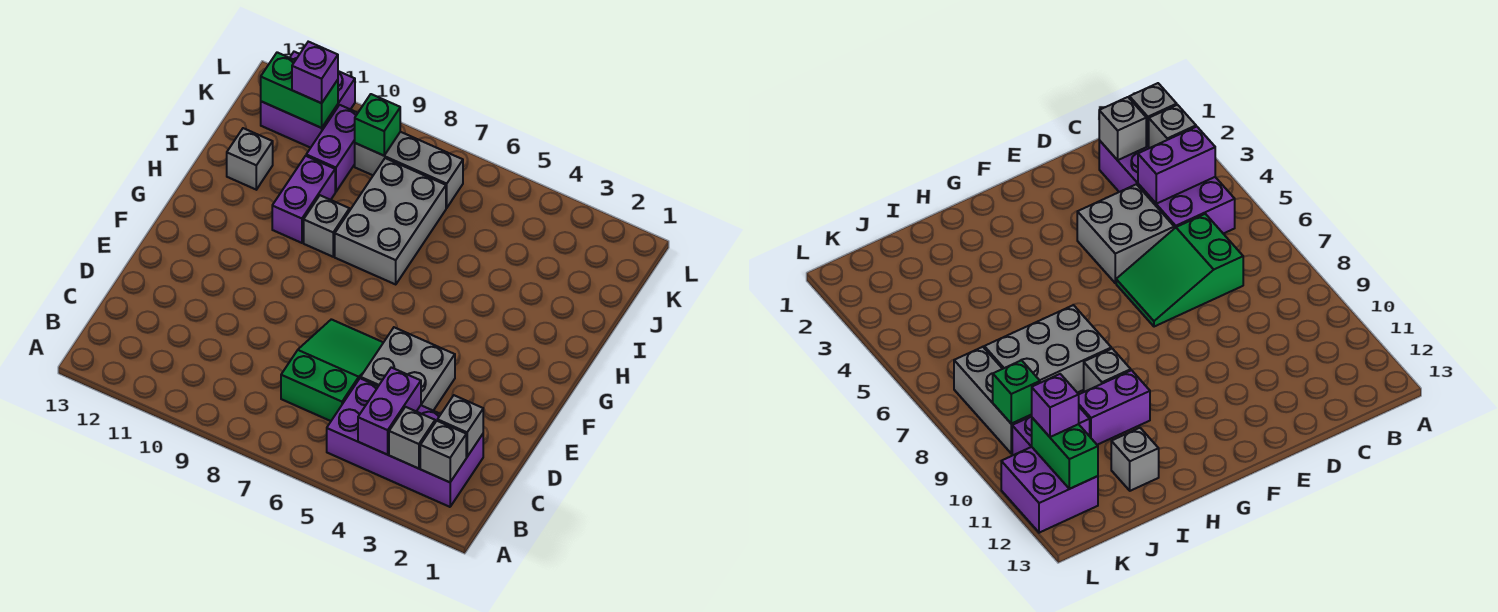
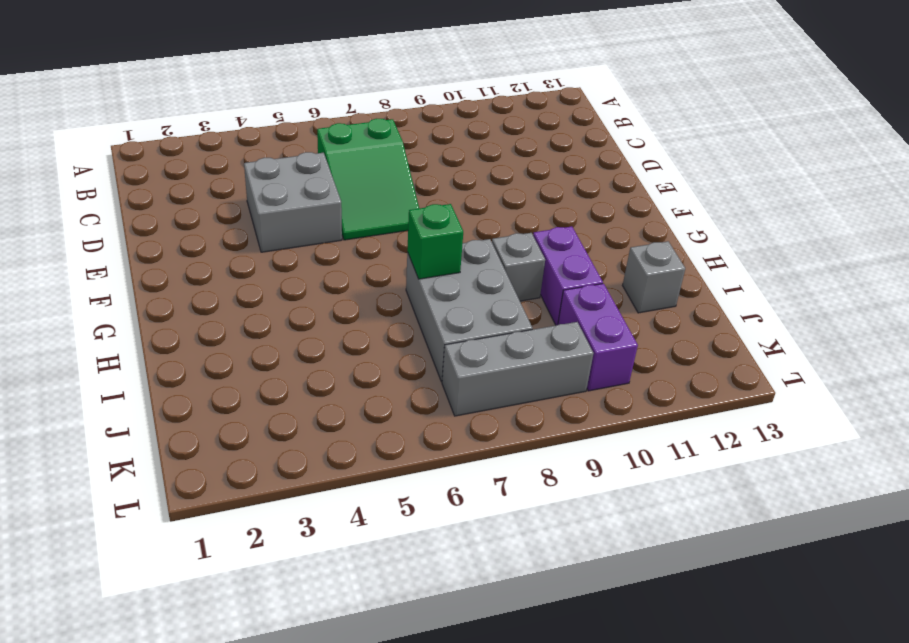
green 1x1 brick [407,204,463,279] -> green 1x1 brick moved to [355,94,400,156]
none -> purple 2x4 brick [327,378,483,507]
none -> purple 2x2 brick [261,52,355,148]
none -> grey 1x1 brick [420,421,466,482]

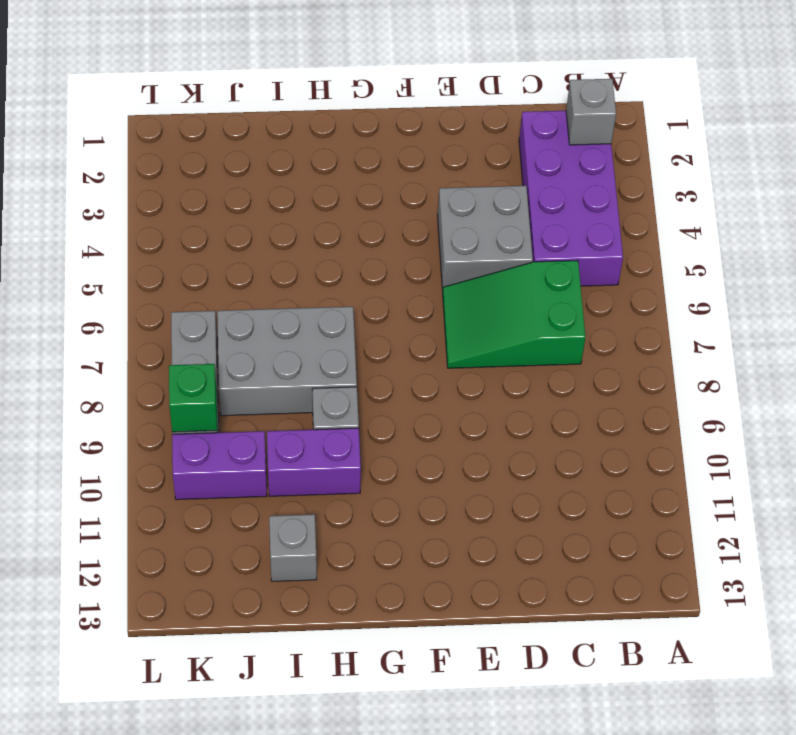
none -> purple 2x2 brick [261,52,355,148]
none -> grey 1x1 brick [389,407,435,469]
none -> purple 1x2 brick [358,367,421,455]

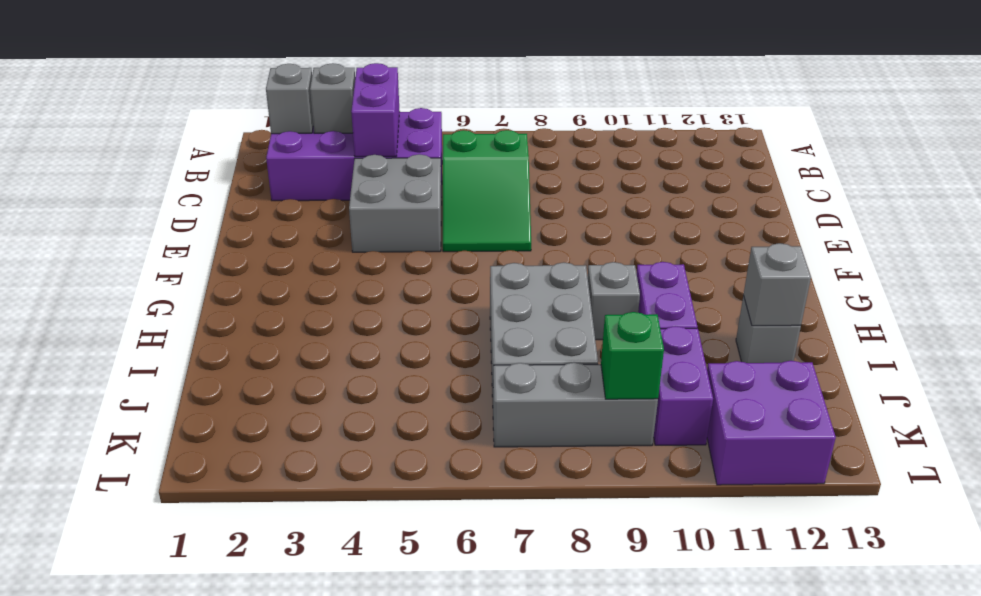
grey 1x1 brick [743,243,811,326] -> grey 1x1 brick moved to [437,395,483,457]
none -> green 1x2 brick [261,52,338,128]
none -> purple 1x1 brick [292,42,338,103]

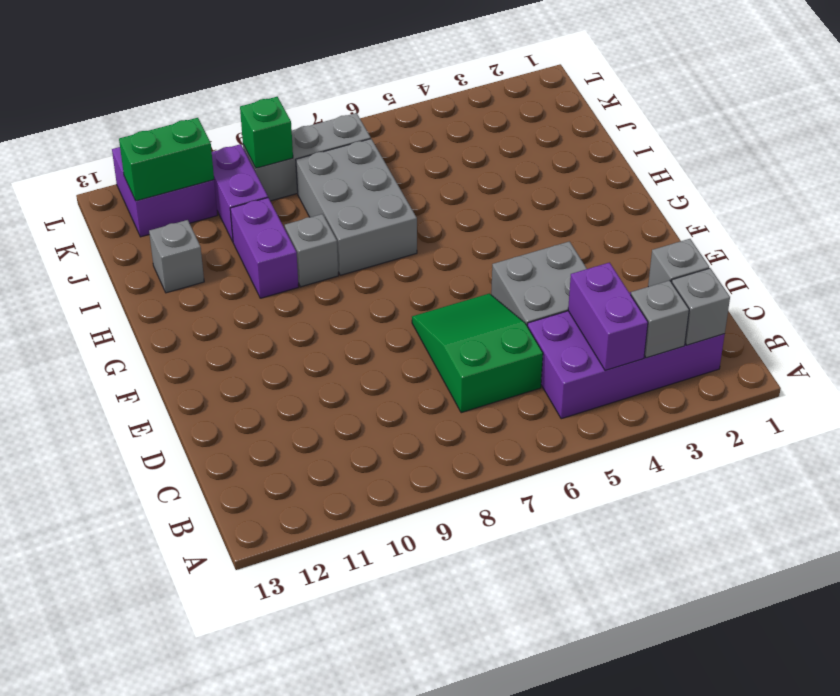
none -> purple 1x1 brick [292,42,338,103]

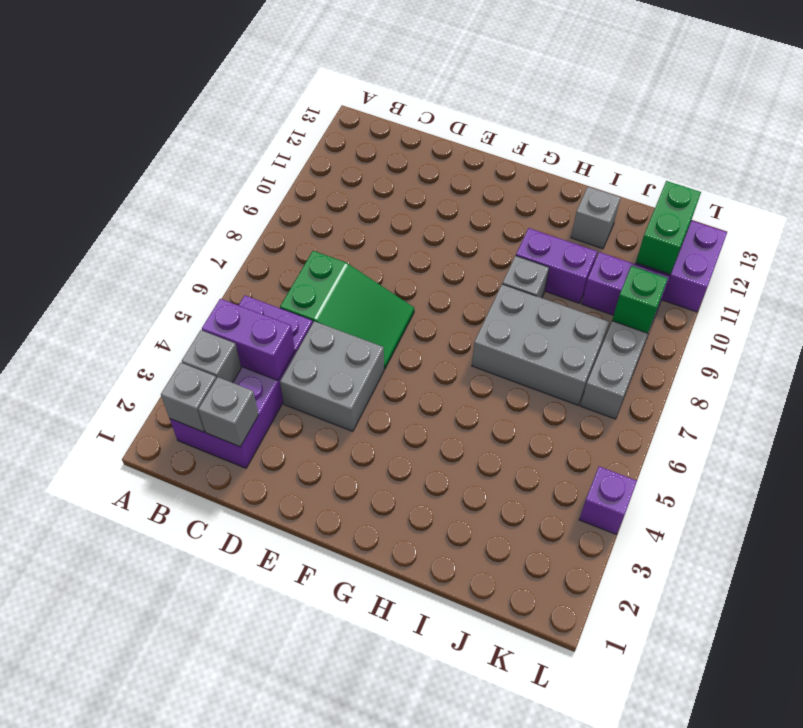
purple 1x1 brick [579,466,637,534] -> purple 1x1 brick moved to [292,42,338,103]

